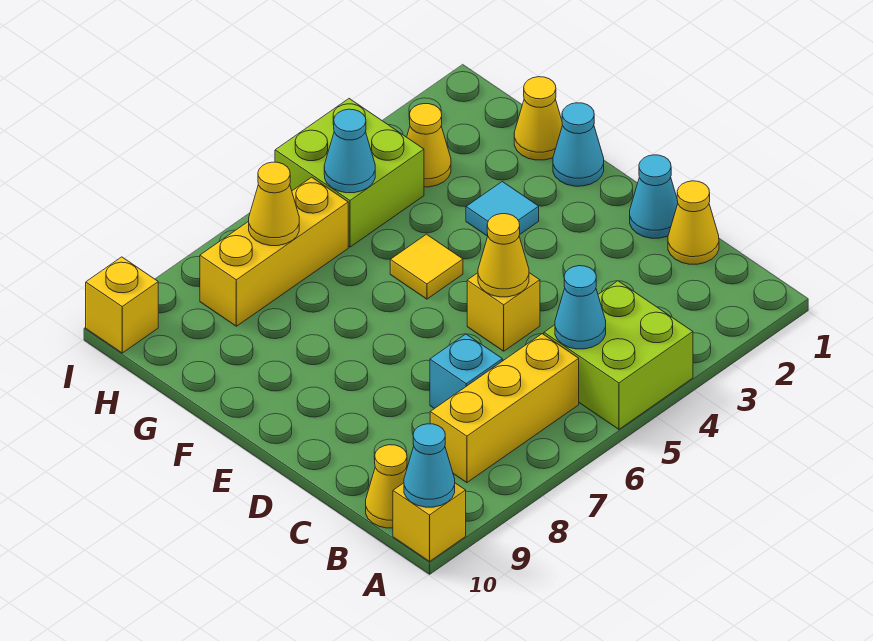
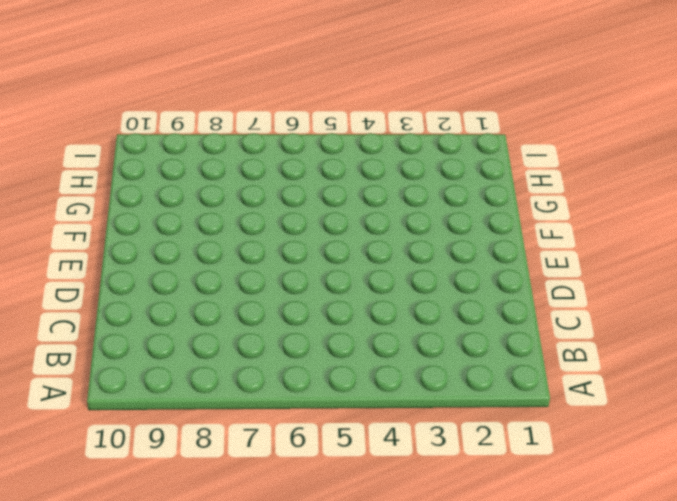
none -> lime 2x2 brick [544,281,693,429]
none -> yellow 1x1 brick [393,483,466,561]
none -> yellow 1x3 brick [430,334,579,483]

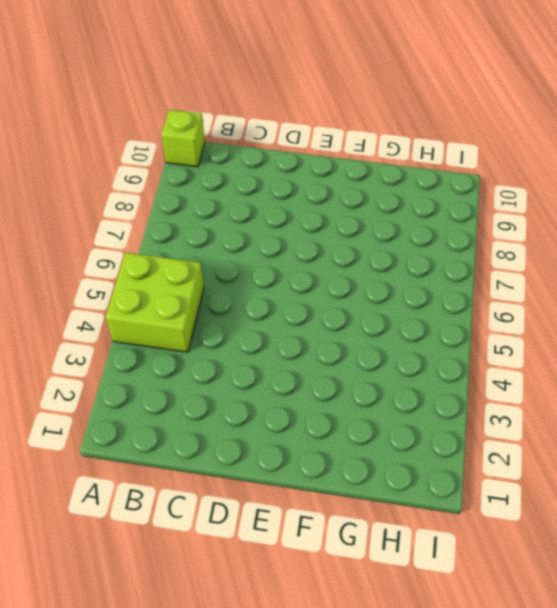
lime 1x1 brick [161,110,205,167] -> yellow 1x1 brick [393,483,466,561]
none -> yellow 1x3 brick [430,334,579,483]
none -> yellow 1x1 cone [366,445,407,528]
none -> yellow 1x1 cone [668,181,719,264]

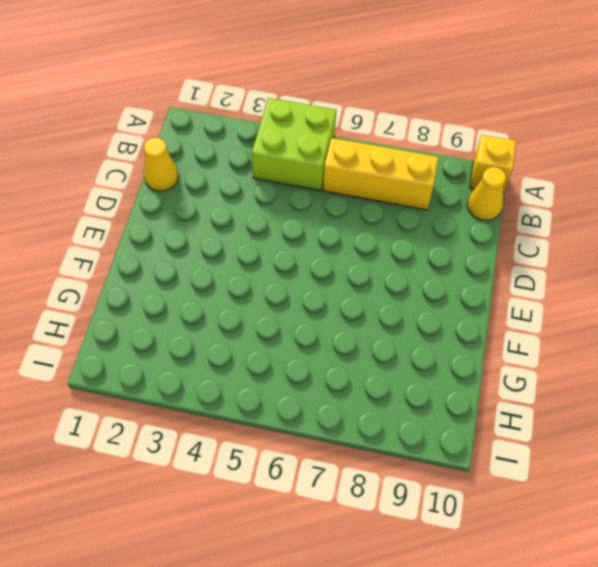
none -> cyan 1x1 brick [430,334,502,409]
none -> cyan 1x1 cone [630,155,678,238]
none -> yellow 1x1 brick [467,273,540,351]

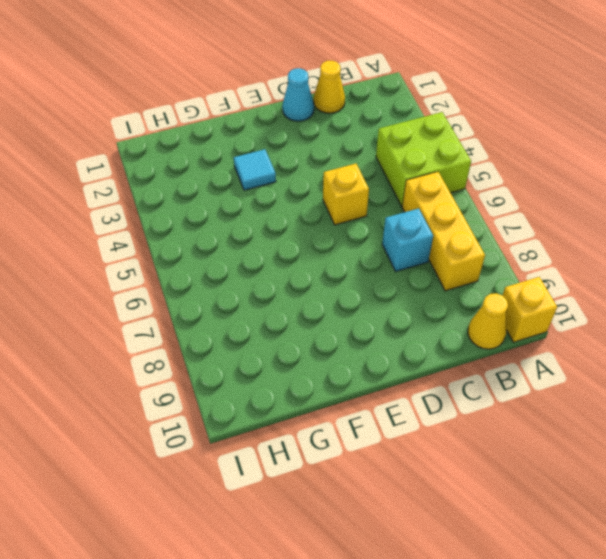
none -> cyan 1x1 cone [553,103,604,186]
none -> yellow 1x1 tile [390,234,463,299]
none -> yellow 1x1 cone [514,77,563,160]

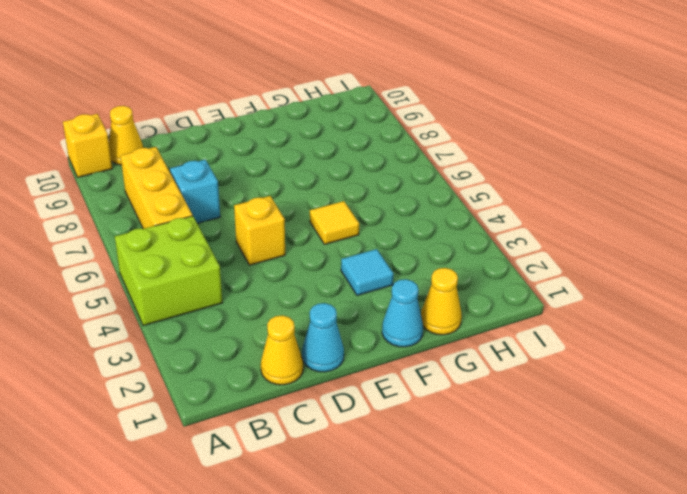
none -> yellow 1x1 cone [407,104,451,187]
none -> lime 2x2 brick [275,99,424,247]
none -> yellow 1x3 brick [200,177,348,326]

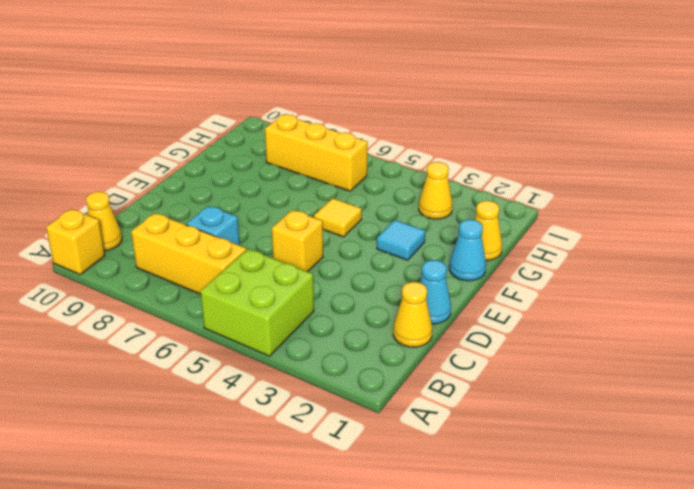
none -> lime 2x2 brick [275,99,424,247]
none -> yellow 1x1 brick [86,257,158,353]
none -> cyan 1x1 cone [404,424,455,507]

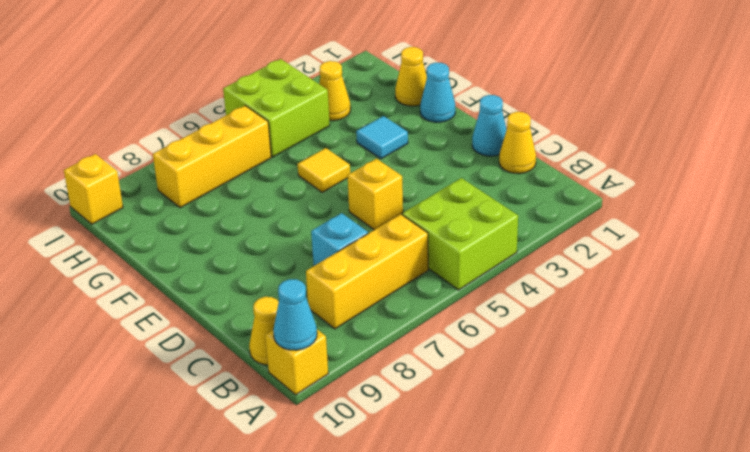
none -> cyan 1x1 cone [555,266,606,349]
none -> yellow 1x1 cone [478,214,529,297]
none -> cyan 1x1 cone [324,109,375,193]

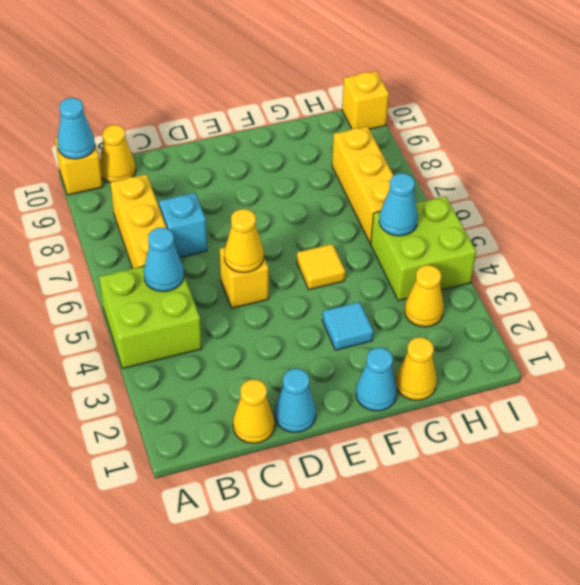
none -> yellow 1x1 cone [249,162,299,246]

